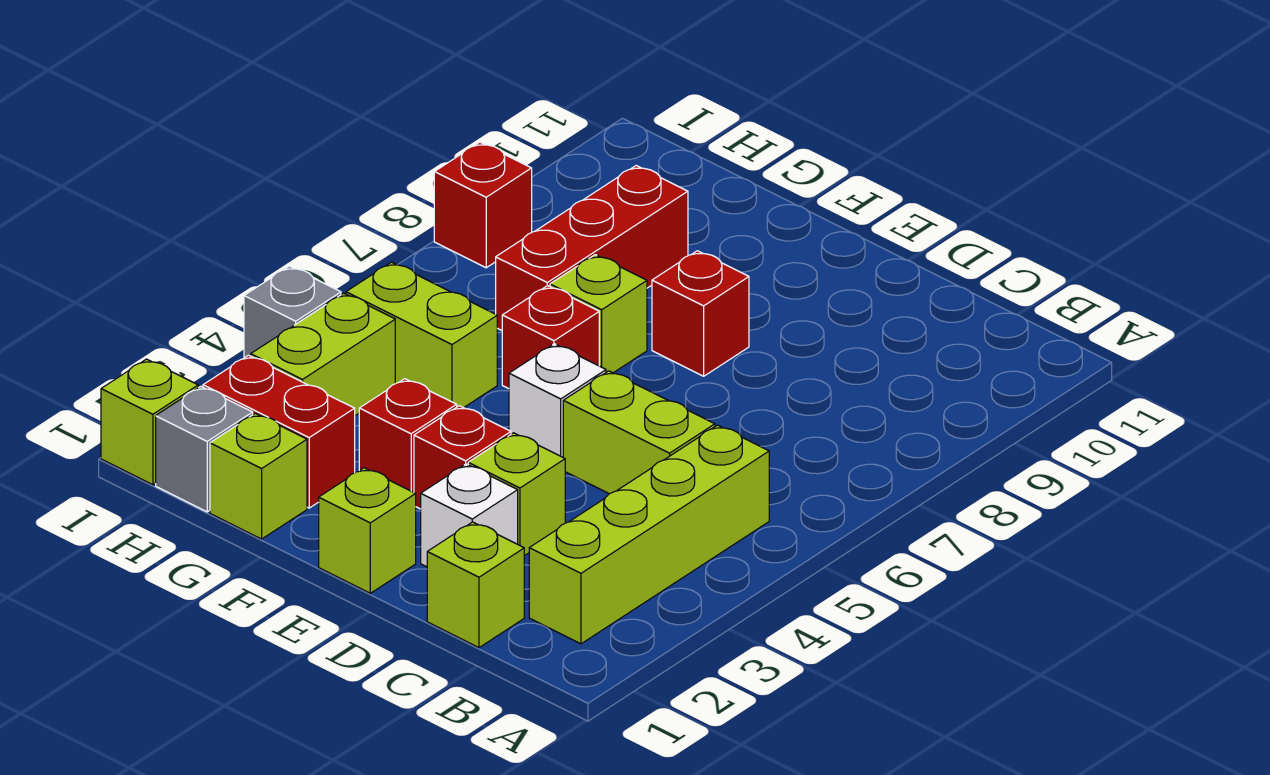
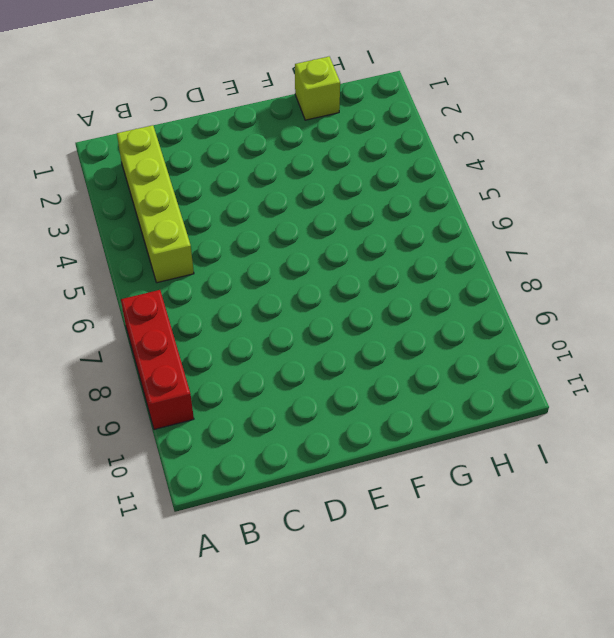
red 1x3 brick [121,290,194,430] -> red 1x3 brick moved to [496,166,688,330]
none -> lime 1x1 brick [427,522,524,648]
none -> lime 1x2 brick [563,371,715,494]
none -> white 1x1 brick [421,464,518,567]

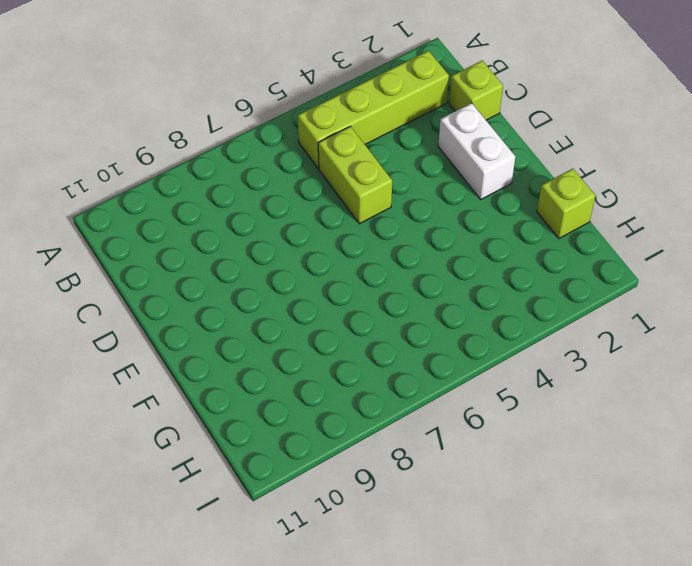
white 1x2 brick [438,103,515,199] -> white 1x1 brick [421,464,518,567]
none -> lime 1x1 brick [468,433,565,556]
none -> lime 1x1 brick [319,468,416,593]
none -> red 1x1 brick [414,406,511,509]

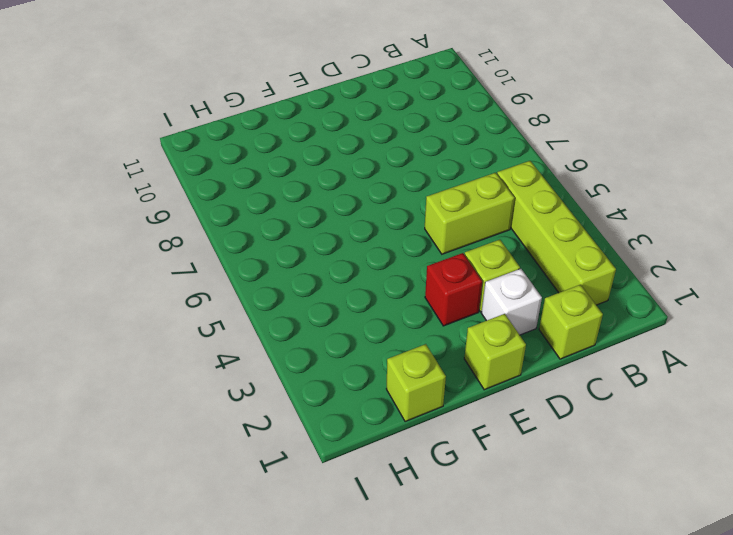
none -> white 1x1 brick [509,344,606,457]
none -> red 1x1 brick [652,251,749,376]
none -> red 1x1 brick [359,379,457,492]

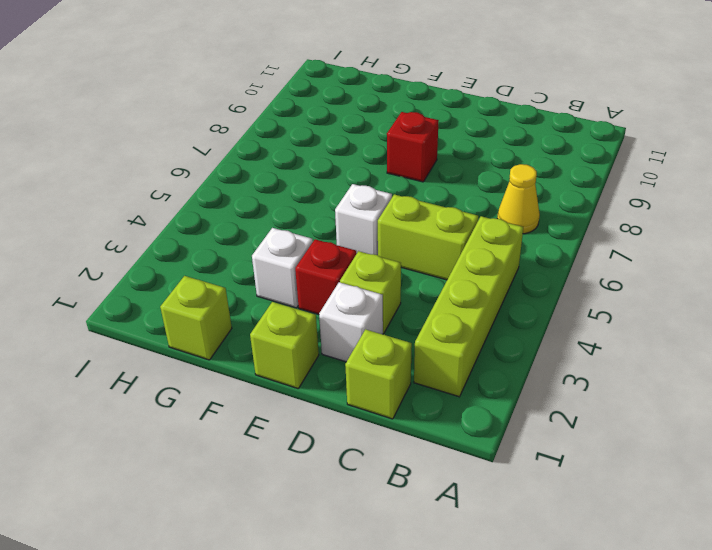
yellow 1x1 cone [497,164,540,234] -> none
white 1x1 brick [252,228,313,308] -> red 1x1 brick [359,379,457,492]
none -> red 1x1 brick [502,286,599,389]
none -> lime 1x1 brick [550,255,647,373]
none -> red 1x2 brick [203,355,355,508]

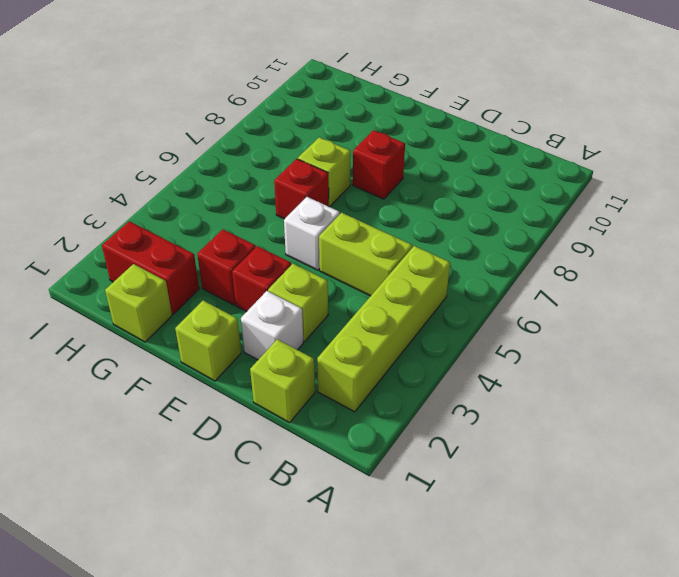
none -> lime 1x2 brick [346,262,497,408]
none -> red 1x3 brick [496,166,688,330]
none -> grey 1x1 brick [156,386,253,512]

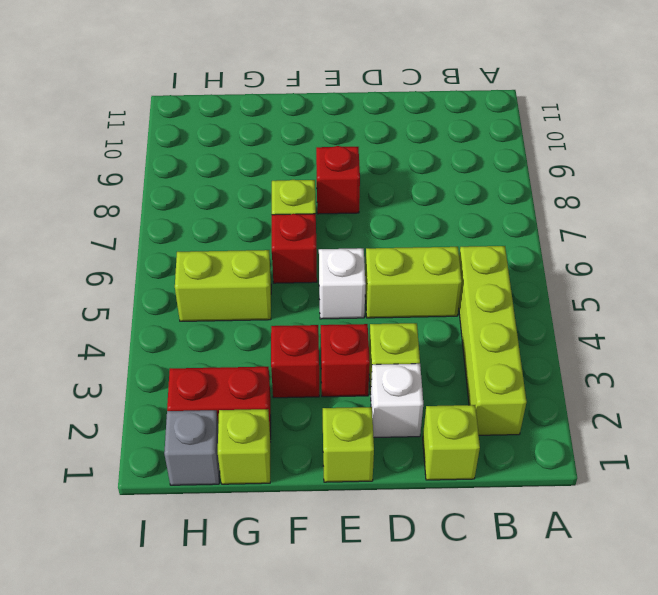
none -> red 1x3 brick [496,166,688,330]
none -> lime 1x2 brick [251,293,395,416]
none -> lime 1x1 brick [101,359,198,485]

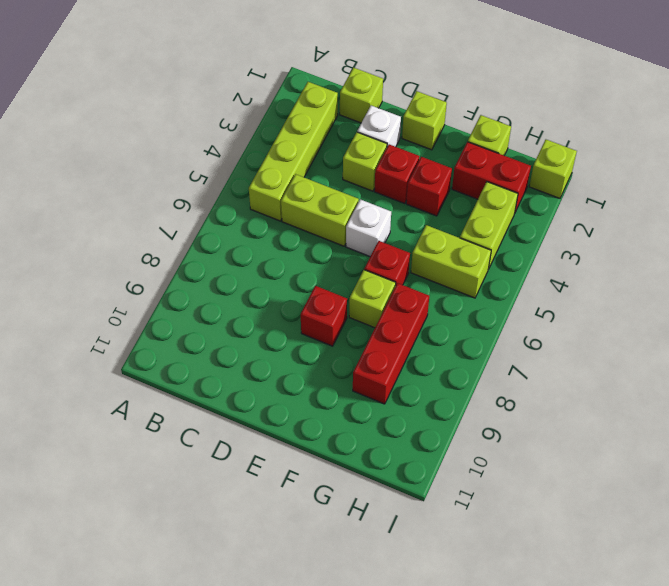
none -> grey 1x1 brick [156,386,253,512]
none -> grey 1x1 brick [244,266,341,358]
none -> red 1x1 brick [434,142,532,268]

